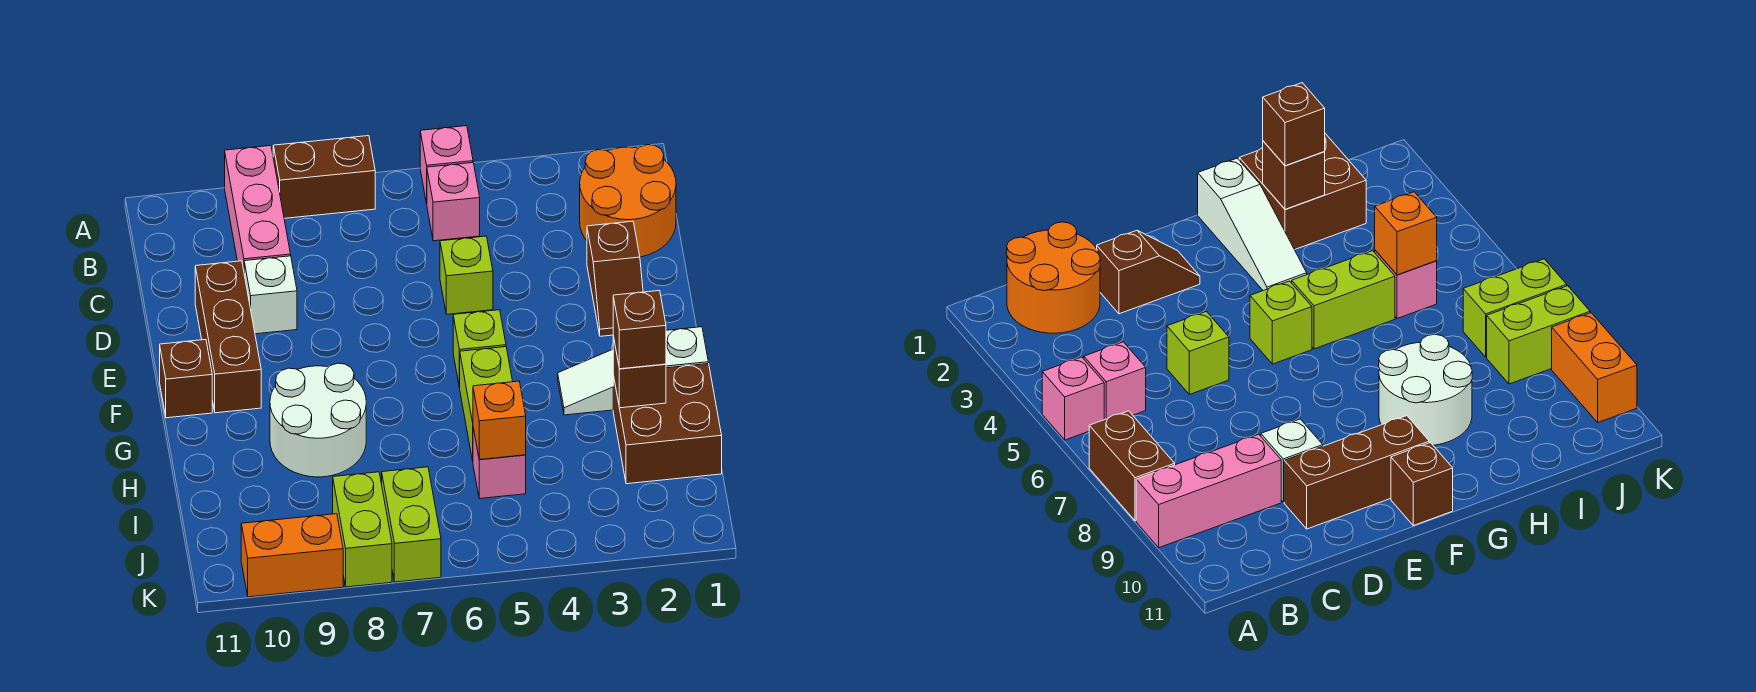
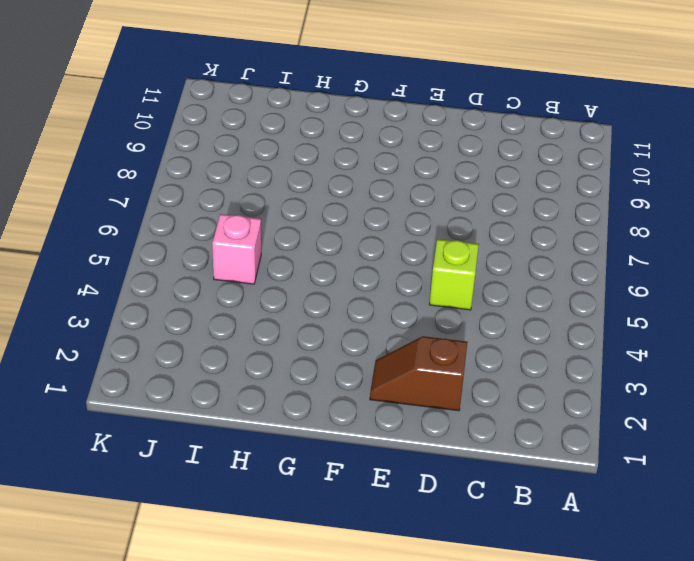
none -> pink 1x1 brick [420,126,473,203]
none -> brown 1x2 brick [273,136,375,218]
none -> pink 1x3 brick [225,146,291,270]

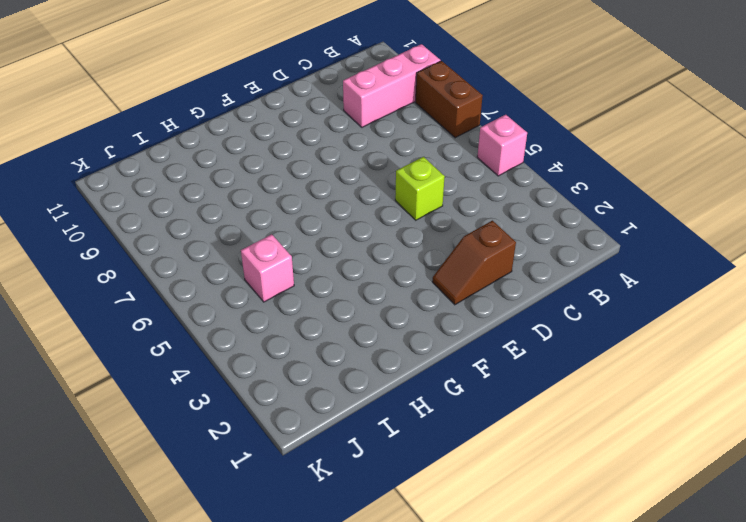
none -> orange 2x2 round brick [580,145,676,257]
none -> pink 1x1 brick [427,163,480,241]
none -> white 1x1 brick [244,256,297,334]

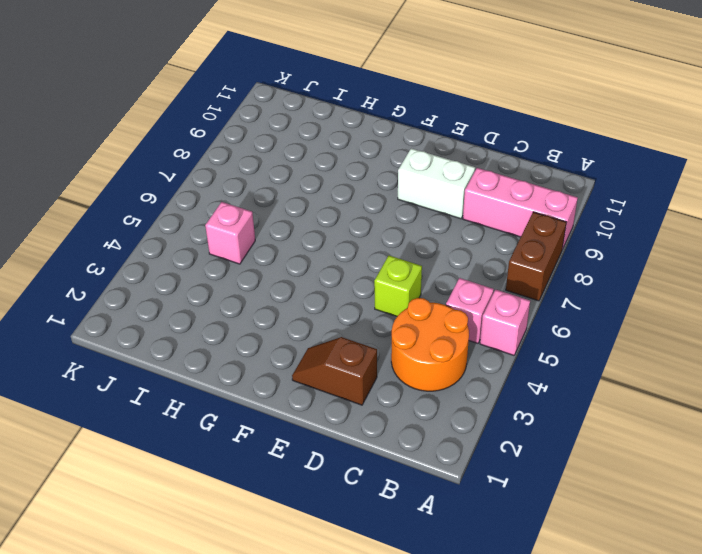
orange 2x2 round brick [391,298,469,391] -> orange 2x2 round brick moved to [580,145,676,257]
white 1x2 brick [398,148,475,219] -> white 1x1 brick [244,256,297,334]
none -> brown 1x3 brick [195,261,261,413]
none -> lime 1x1 brick [453,310,506,388]
none -> brown 1x1 brick [160,340,212,418]

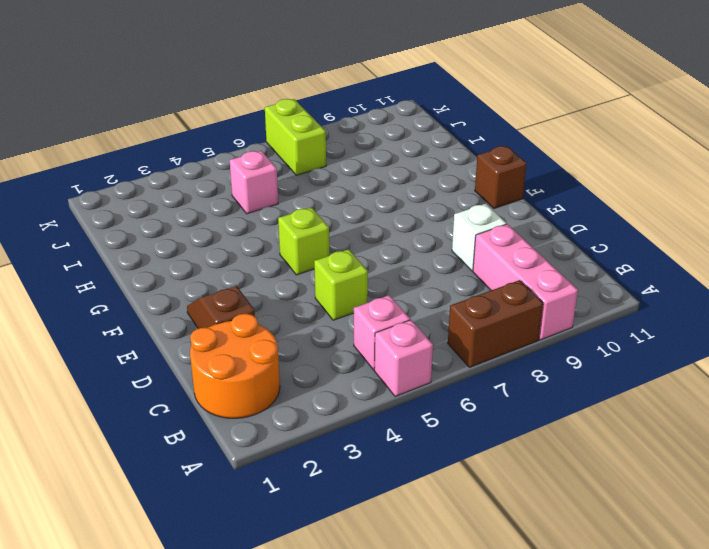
none -> brown 1x3 brick [195,261,261,413]
none -> white 1x3 slope [558,327,708,415]
none -> lime 1x2 brick [460,347,513,461]

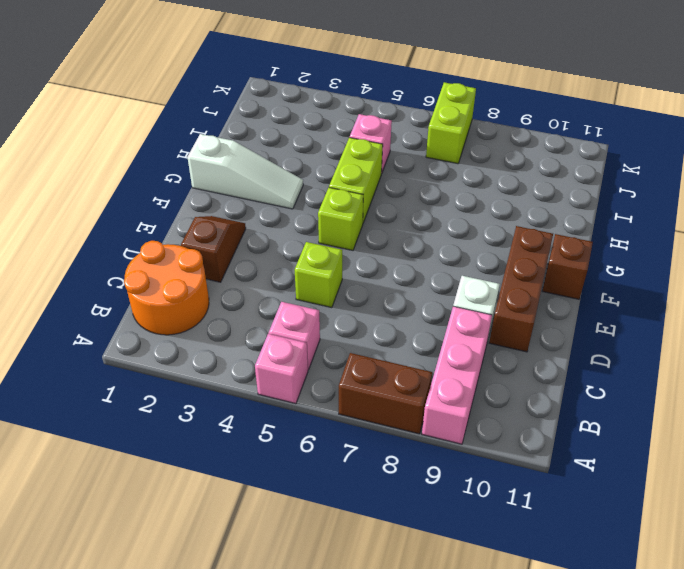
none -> white 2x2 round brick [270,363,366,477]
none -> brown 2x2 brick [613,364,722,484]
none -> lime 1x2 brick [333,472,392,587]

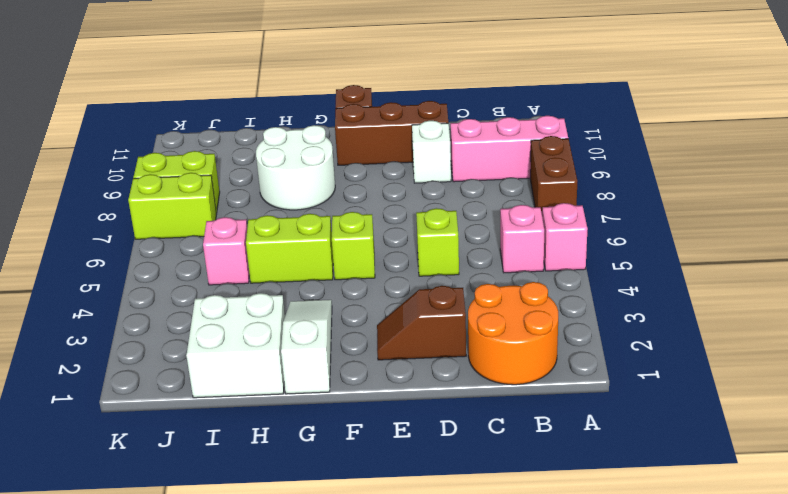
white 2x2 brick [186,293,285,398] -> brown 2x2 brick [613,364,722,484]
none -> orange 1x2 brick [241,514,343,597]
none -> brown 1x1 brick [613,336,666,408]
none -> orange 1x1 brick [473,381,526,460]

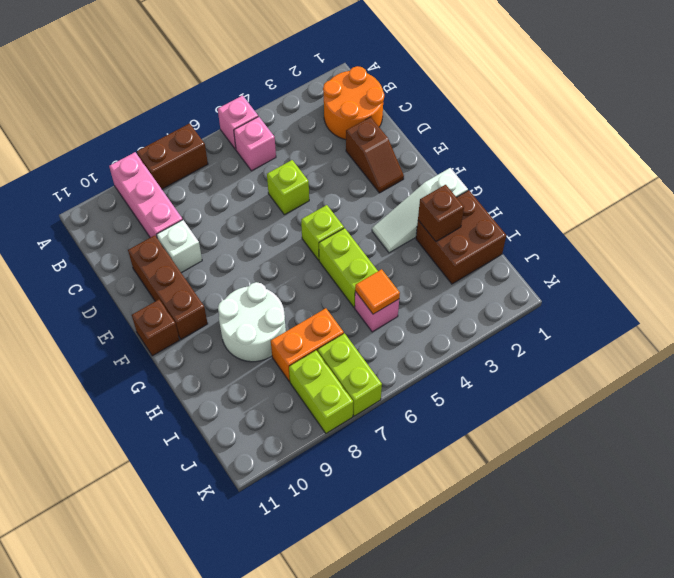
orange 1x1 tile [355,269,400,314] -> orange 1x1 brick [473,381,526,460]
orange 1x2 brick [271,308,344,381] -> orange 1x2 brick moved to [241,514,343,597]
none -> brown 1x1 brick [613,290,666,369]

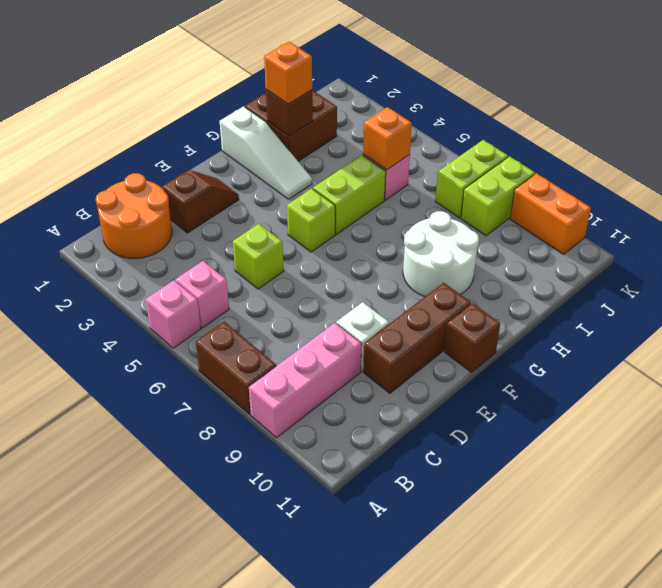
orange 1x1 brick [264,42,312,104] -> brown 1x1 brick [613,290,666,369]

